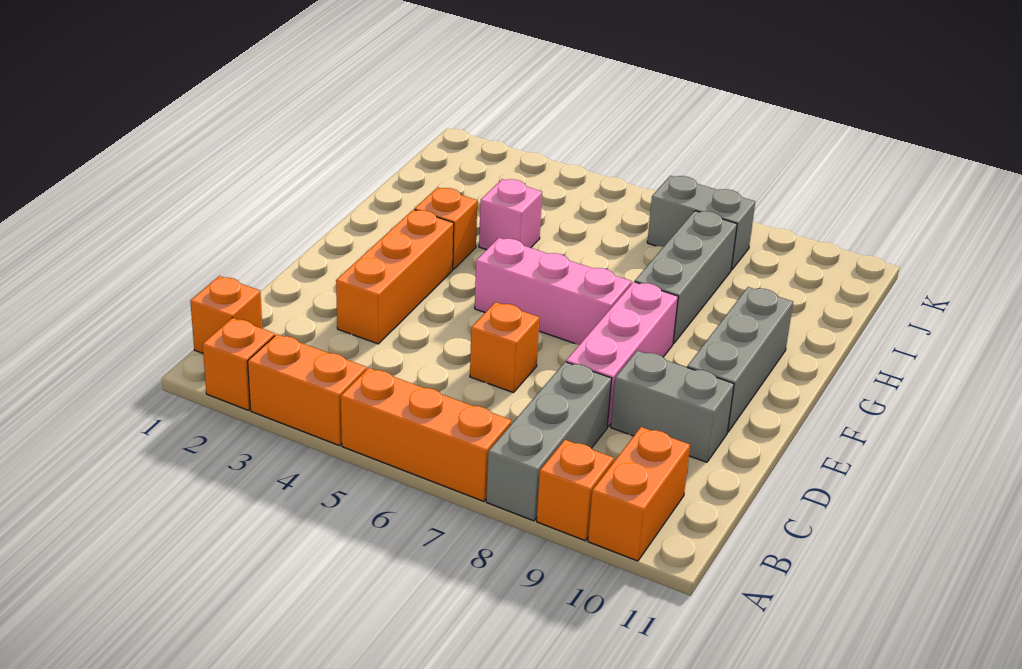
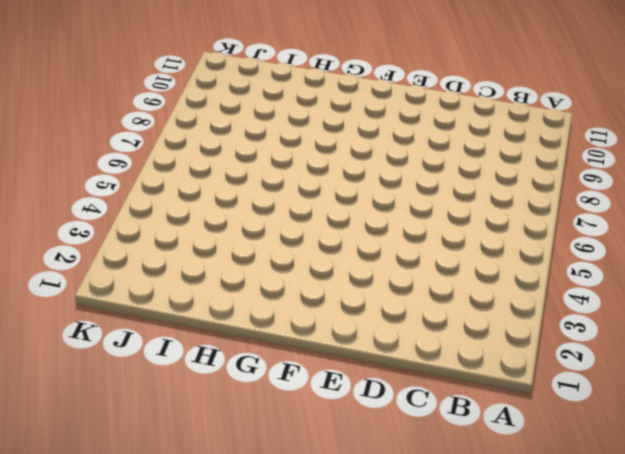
none -> orange 1x1 brick [203,318,275,410]
none -> orange 1x2 brick [248,334,367,446]
none -> orange 1x3 brick [341,368,512,501]

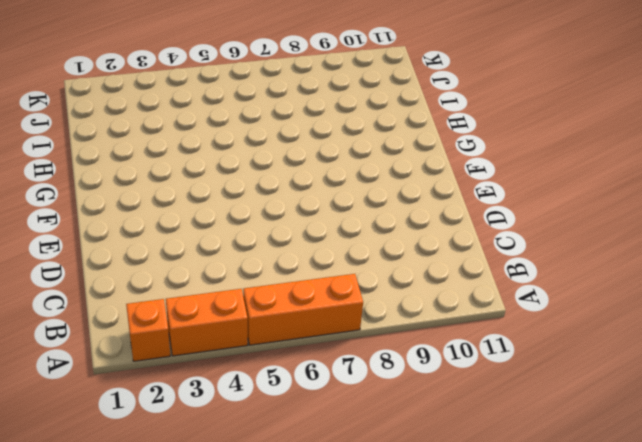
none -> grey 1x3 brick [486,362,612,521]
none -> orange 1x1 brick [537,440,614,541]
none -> orange 1x2 brick [588,427,690,561]

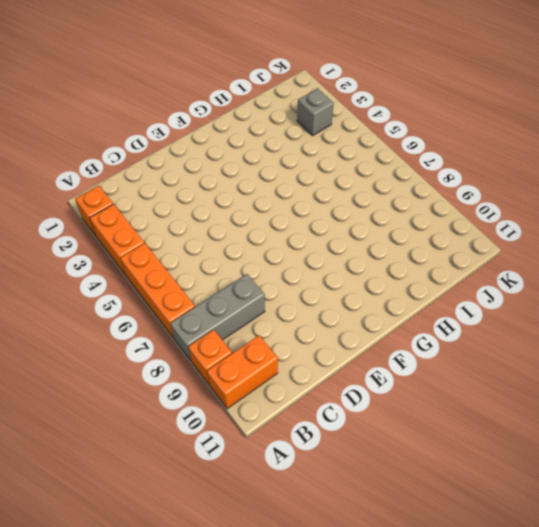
grey 1x1 brick [297,88,334,136] -> none
none -> orange 1x1 brick [190,276,262,353]
none -> orange 1x3 brick [336,210,454,344]
none -> orange 1x1 brick [470,302,539,393]

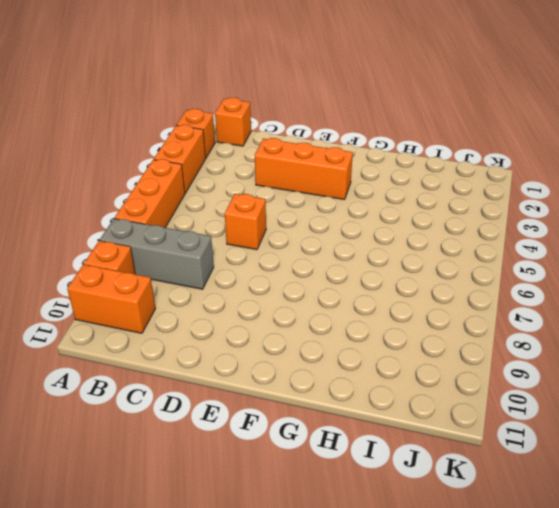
none -> pink 1x3 brick [566,282,678,427]
none -> grey 1x2 brick [611,351,734,462]
none -> grey 1x3 brick [687,287,793,432]

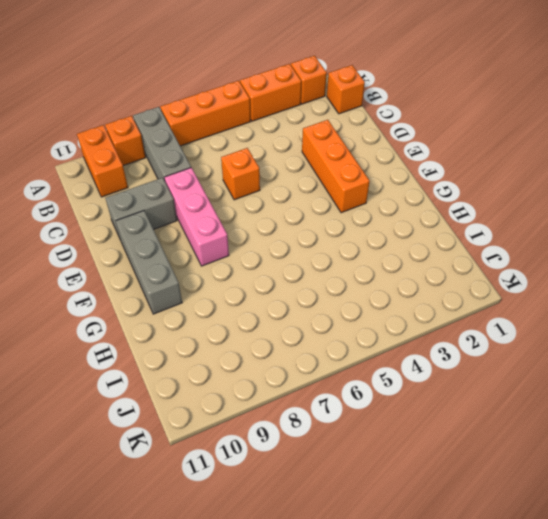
none -> pink 1x3 brick [475,238,632,345]
none -> orange 1x1 brick [414,187,477,269]
none -> grey 1x3 brick [635,211,737,344]

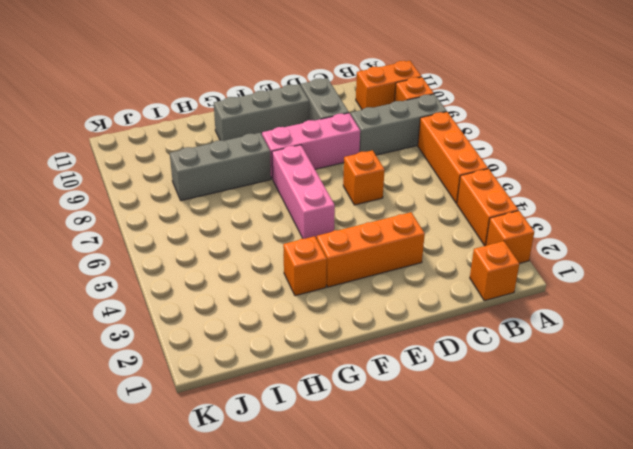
none -> pink 1x1 brick [479,179,542,250]
none -> grey 1x2 brick [647,176,755,270]

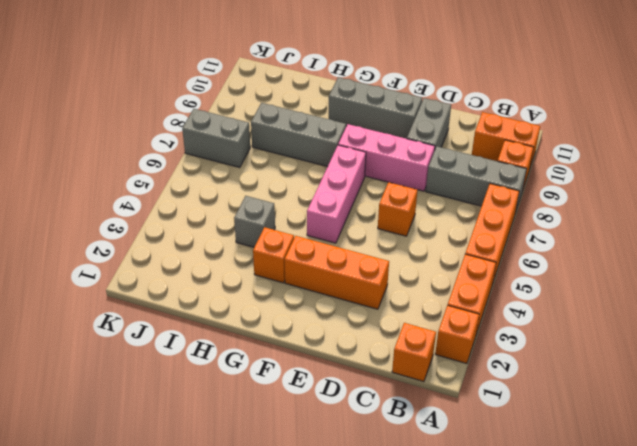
grey 1x1 brick [234,196,275,247] -> pink 1x1 brick [479,179,542,250]
grey 1x2 brick [182,109,250,168] -> grey 1x2 brick turned to [647,176,755,270]

